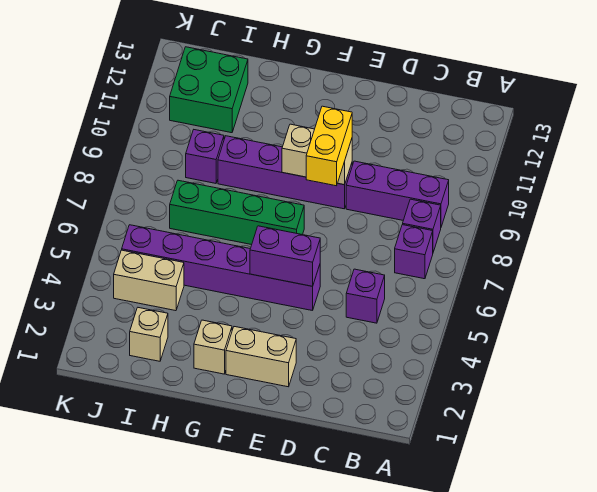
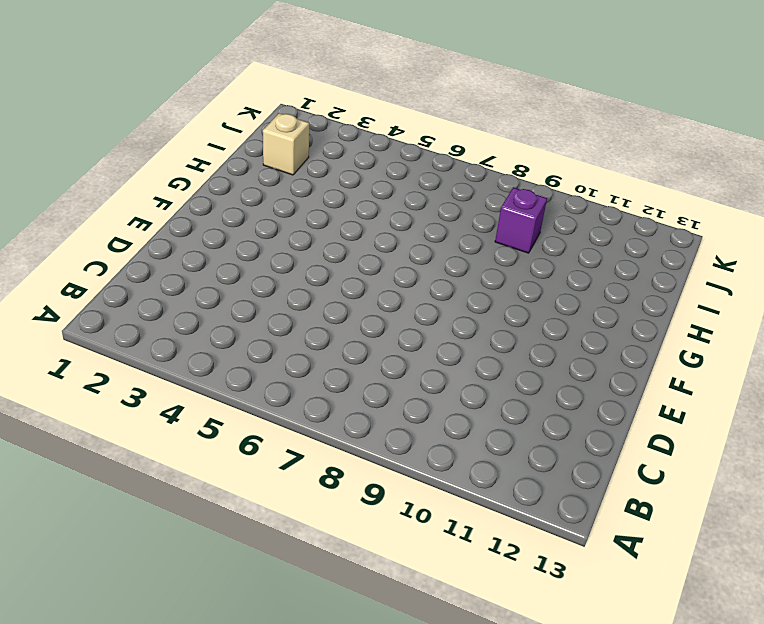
none -> purple 1x1 brick [395,225,433,279]
none -> purple 1x1 brick [403,199,441,252]
none -> purple 1x3 brick [346,161,449,227]

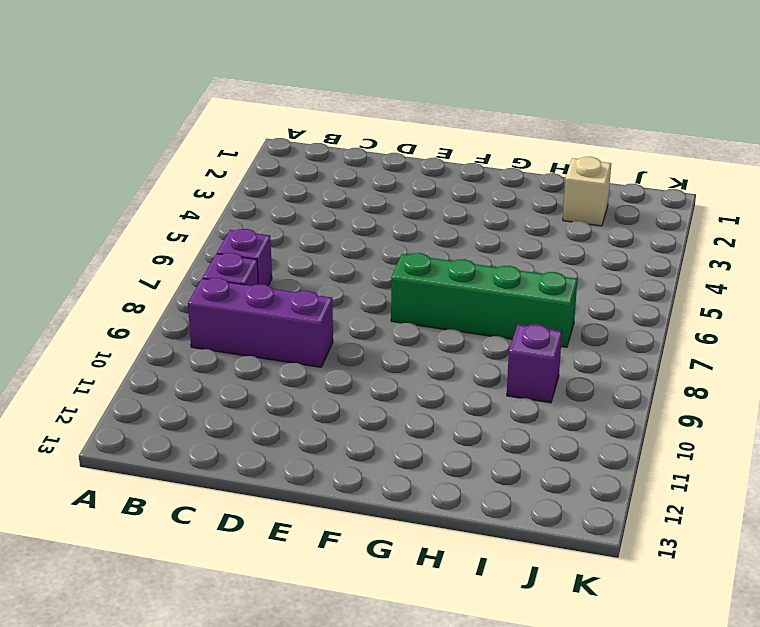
none -> purple 1x1 brick [346,269,385,323]
none -> tan 1x2 brick [226,327,296,387]
none -> purple 1x6 brick [122,225,320,311]

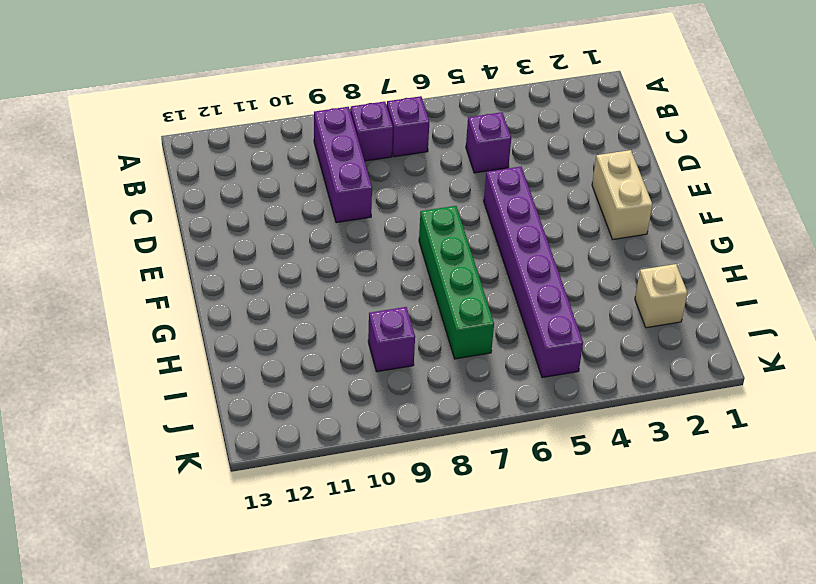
none -> purple 1x4 brick [218,136,352,209]
none -> tan 1x1 brick [194,320,232,374]
none -> tan 1x2 brick [114,250,184,311]

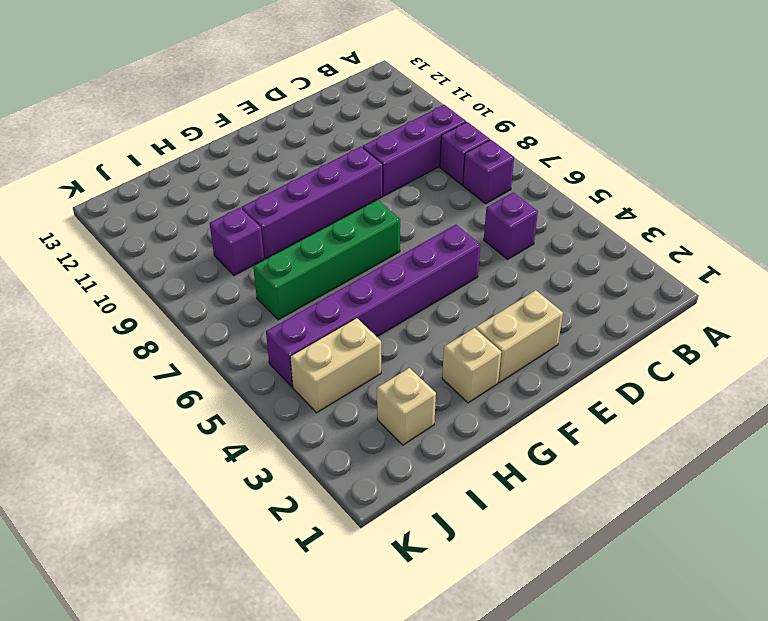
none -> green 2x2 brick [170,47,248,133]
none -> purple 1x2 brick [250,226,320,286]
none -> tan 1x2 brick [282,124,352,185]

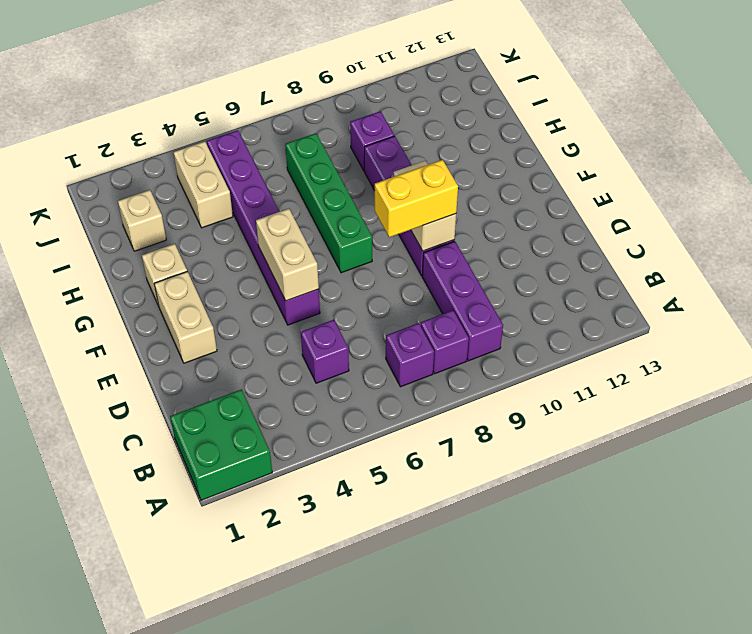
green 2x2 brick [170,389,272,500] -> green 2x2 brick moved to [170,47,248,133]
tan 1x2 brick [256,209,319,301] -> purple 1x2 brick [250,226,320,286]

